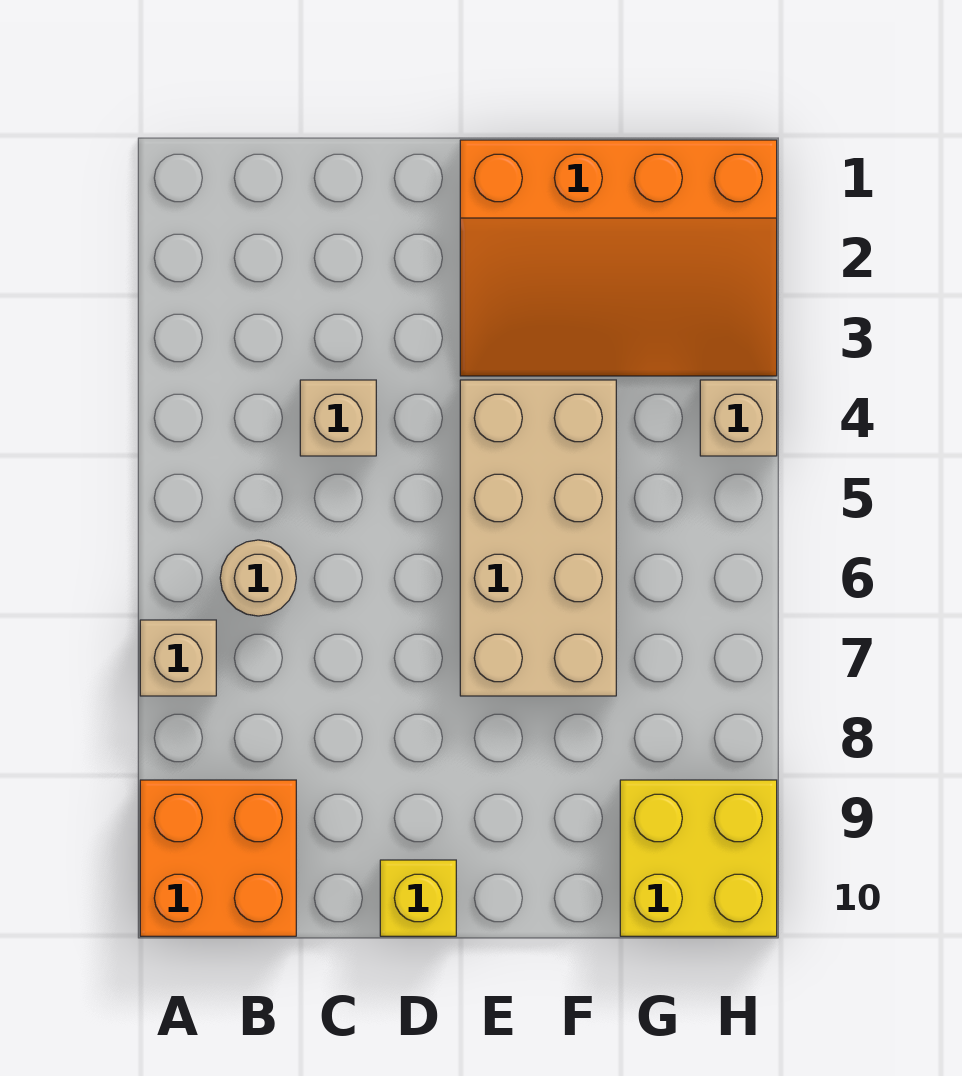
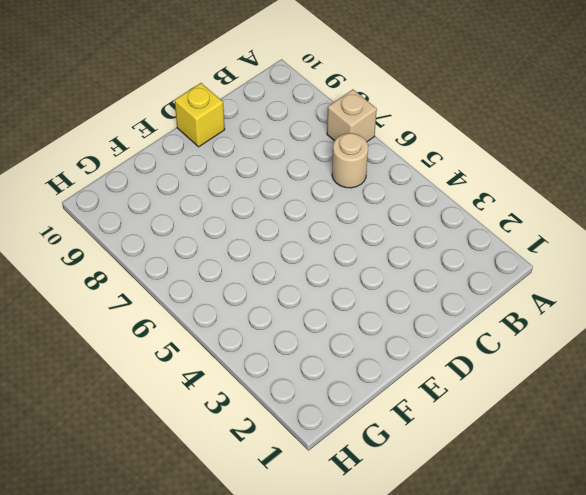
none -> orange 2x2 brick [140,780,296,936]
none -> tan 1x1 brick [300,380,376,456]

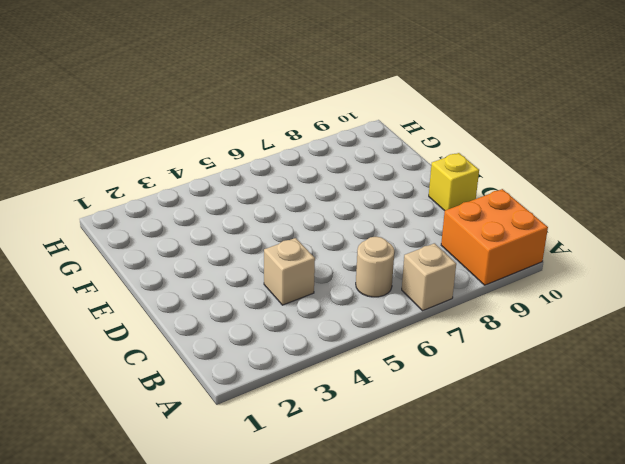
none -> orange 3x4 slope [460,140,777,376]
none -> tan 2x4 brick [460,380,616,696]

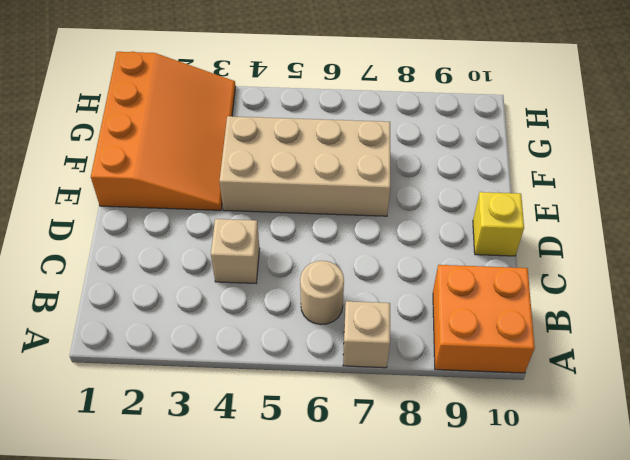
none -> yellow 2x2 brick [620,780,777,936]
none -> tan 1x1 brick [700,380,777,456]

